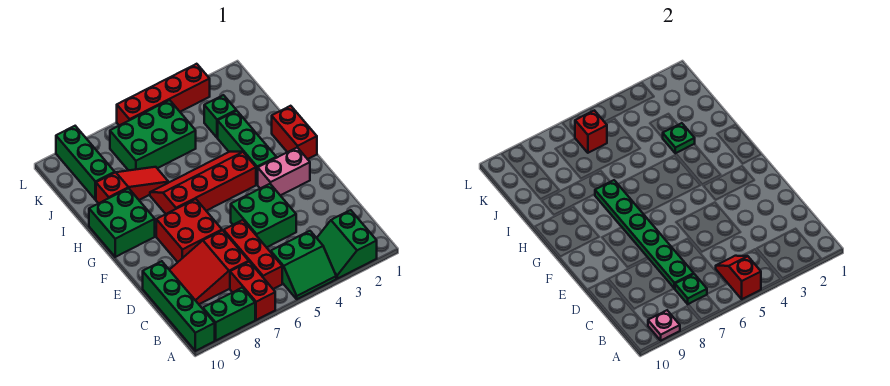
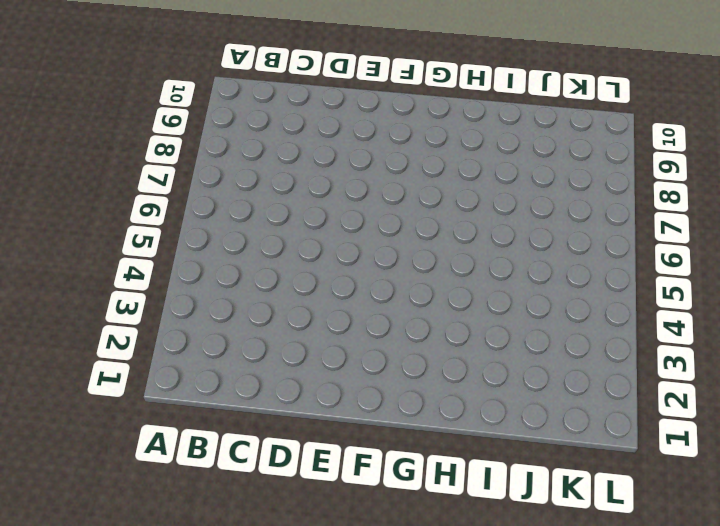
none -> green 2x2 slope [317,210,377,279]
none -> green 2x2 slope [271,231,336,299]
none -> red 1x2 brick [230,262,275,320]

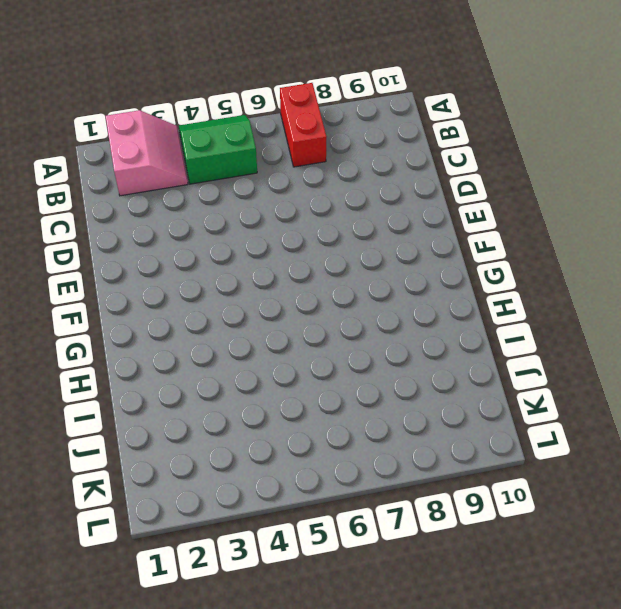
pink 2x2 slope [106,110,188,196] -> green 2x2 slope [317,210,377,279]
none -> green 1x2 brick [203,288,255,340]
none -> green 1x4 brick [143,261,215,351]
none -> red 1x3 brick [224,220,282,289]

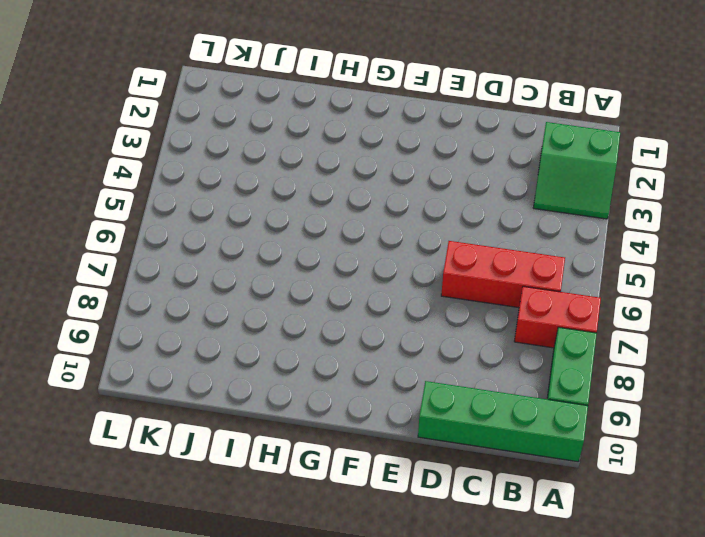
none -> green 2x2 slope [271,231,336,299]
none -> red 2x3 slope [170,230,249,304]
none -> green 2x2 brick [231,184,296,247]

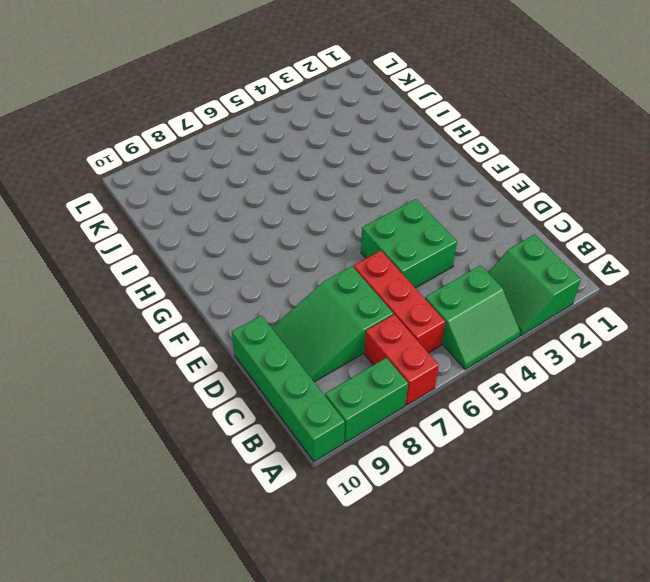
green 2x3 slope [272,266,393,382] -> red 2x3 slope [170,230,249,304]
none -> red 2x2 brick [156,199,222,262]
none -> pink 1x2 brick [258,147,310,196]
none -> red 1x2 brick [272,106,317,159]

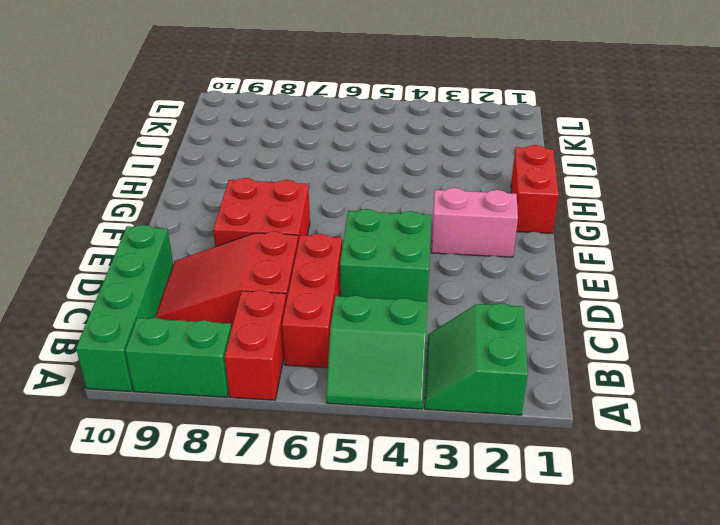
none -> green 1x3 brick [218,111,276,185]
none -> red 2x4 slope [150,152,256,214]
none -> green 2x2 brick [89,188,155,257]

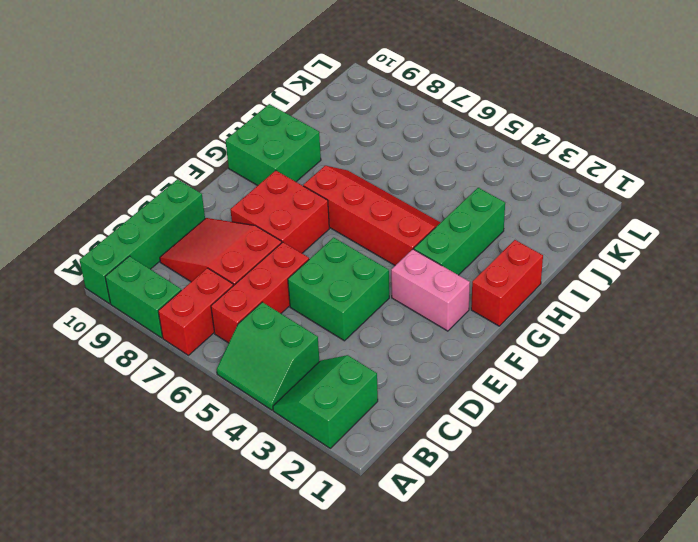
none -> red 1x3 slope [96,167,169,203]
none -> green 1x1 brick [204,95,236,138]
none -> green 2x3 brick [110,100,196,170]

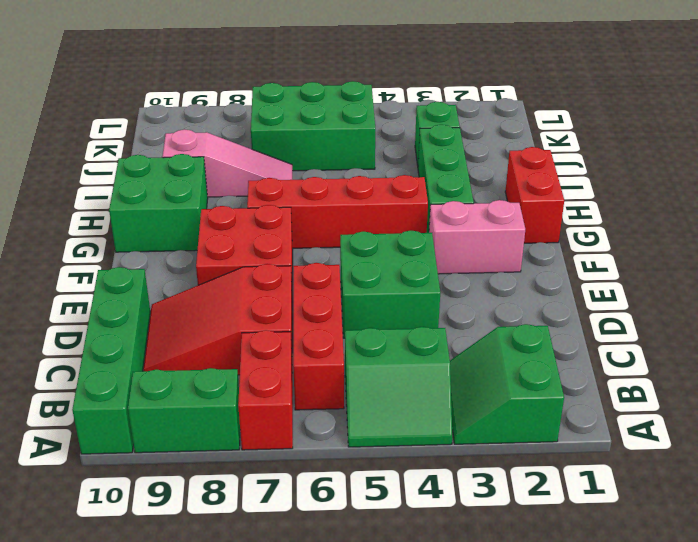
pink 1x3 slope [163,129,292,197] -> red 1x3 slope [96,167,169,203]
none -> green 1x3 brick [56,126,115,200]
none -> red 1x4 brick [117,64,210,125]
none -> red 1x2 slope [716,256,761,299]

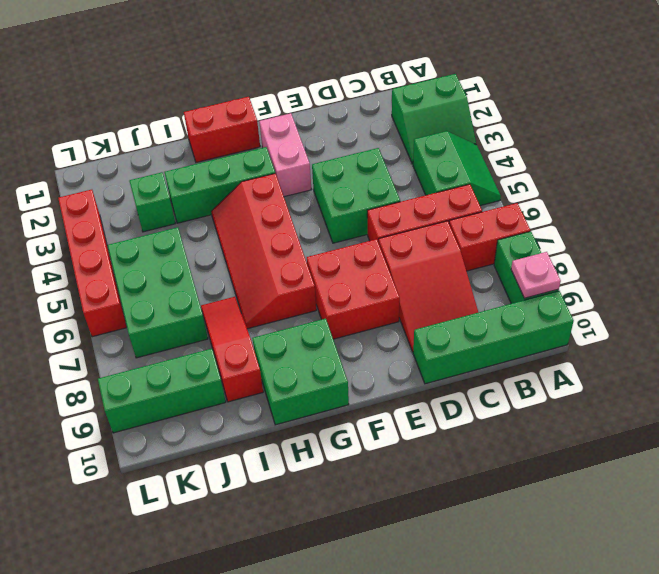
none -> red 1x2 slope [716,256,761,299]
none -> green 1x1 plate [675,274,707,304]
none -> green 1x6 plate [595,180,694,289]

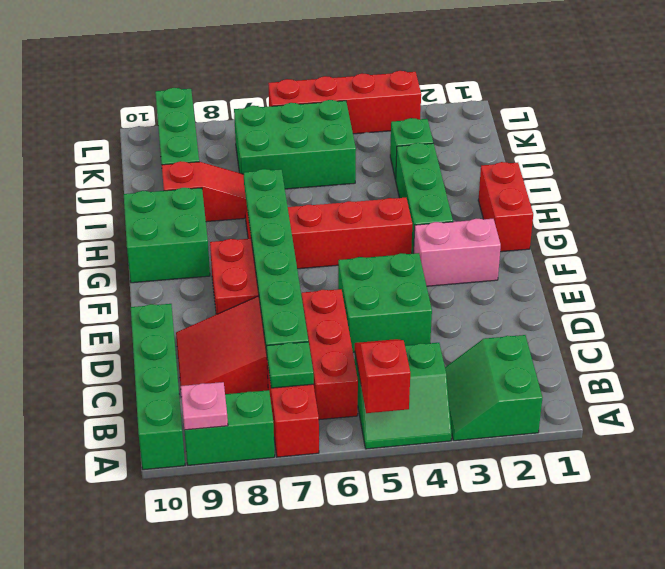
none -> green 1x1 plate [663,123,695,153]
none -> red 1x1 brick [575,110,607,153]

